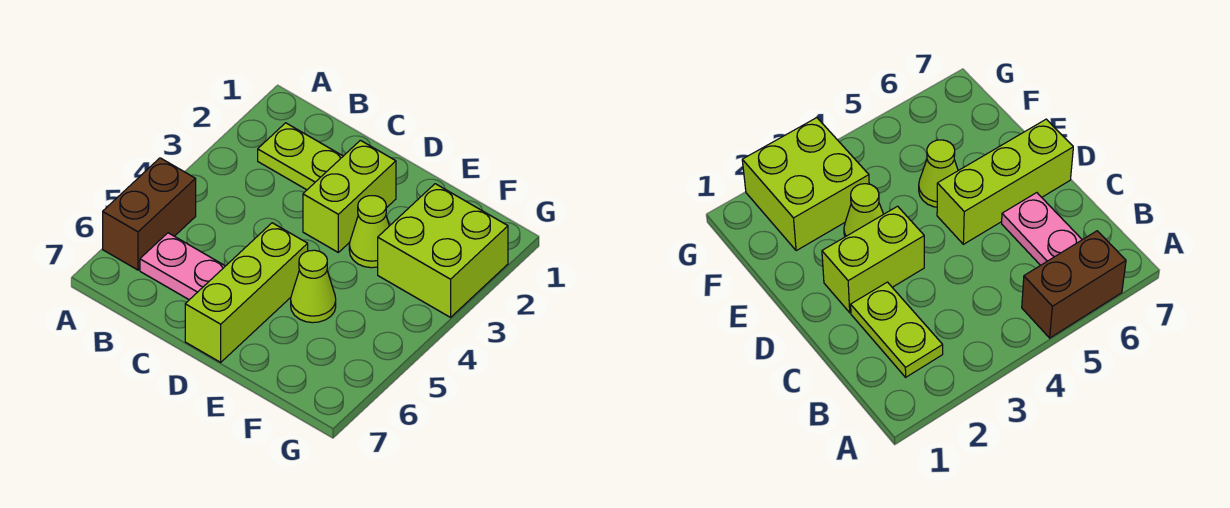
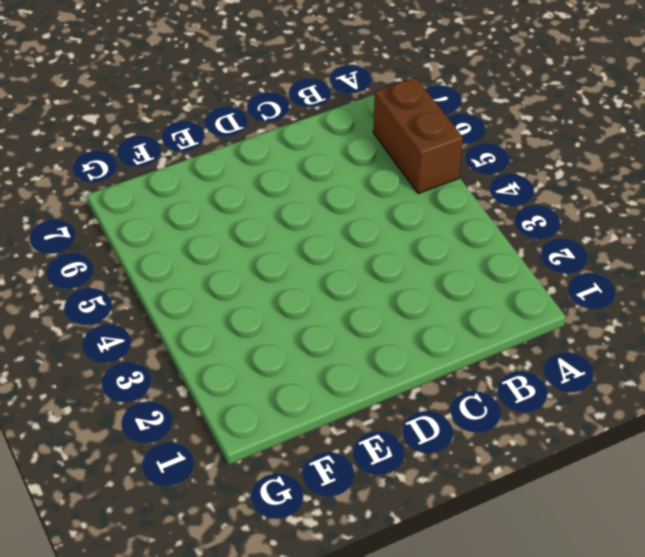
none -> lime 1x2 plate [258,123,343,190]
none -> pink 1x2 plate [140,233,225,300]

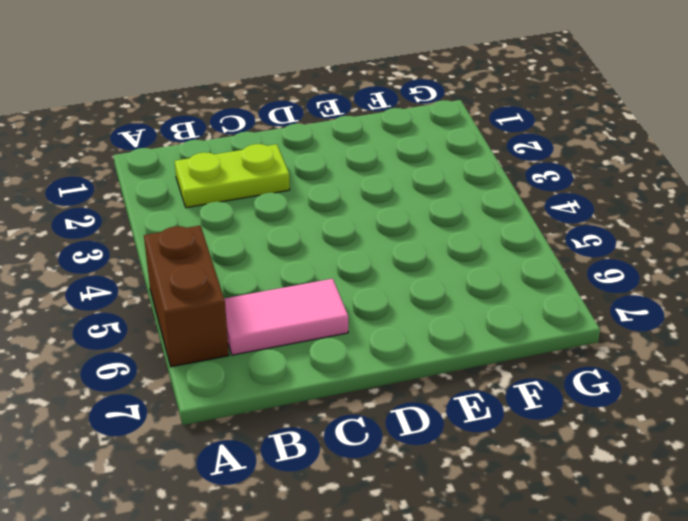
pink 1x2 tile [224,279,348,355] -> pink 1x2 plate [140,233,225,300]
none -> lime 1x2 brick [303,140,396,252]
none -> lime 1x3 brick [185,223,308,362]

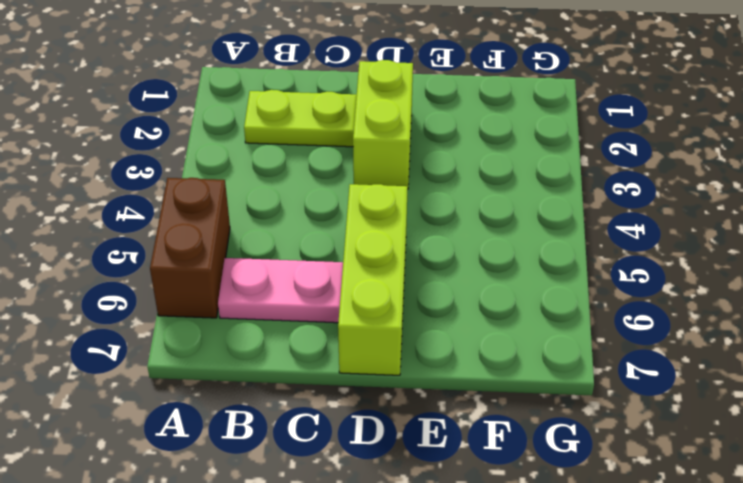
none -> lime 1x1 cone [349,196,389,268]
none -> lime 1x1 cone [291,250,336,323]

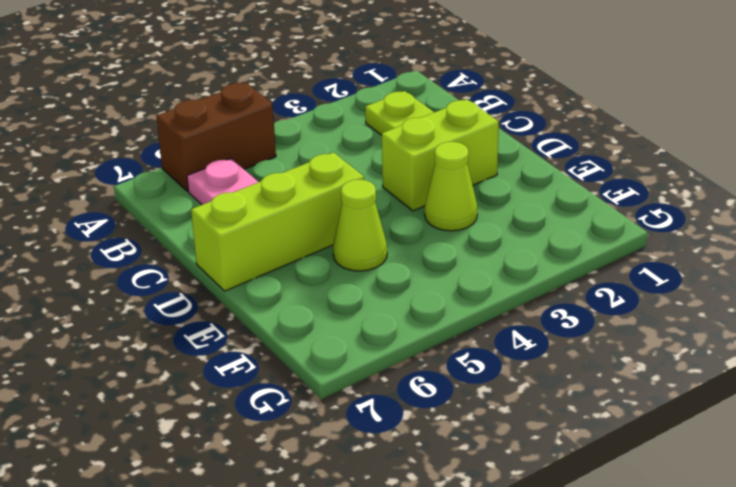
none -> lime 2x2 brick [378,184,508,317]

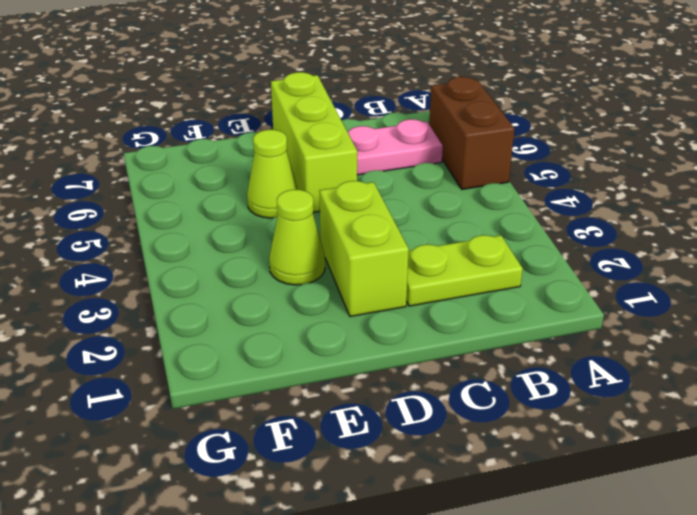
none -> lime 2x2 brick [378,184,508,317]

